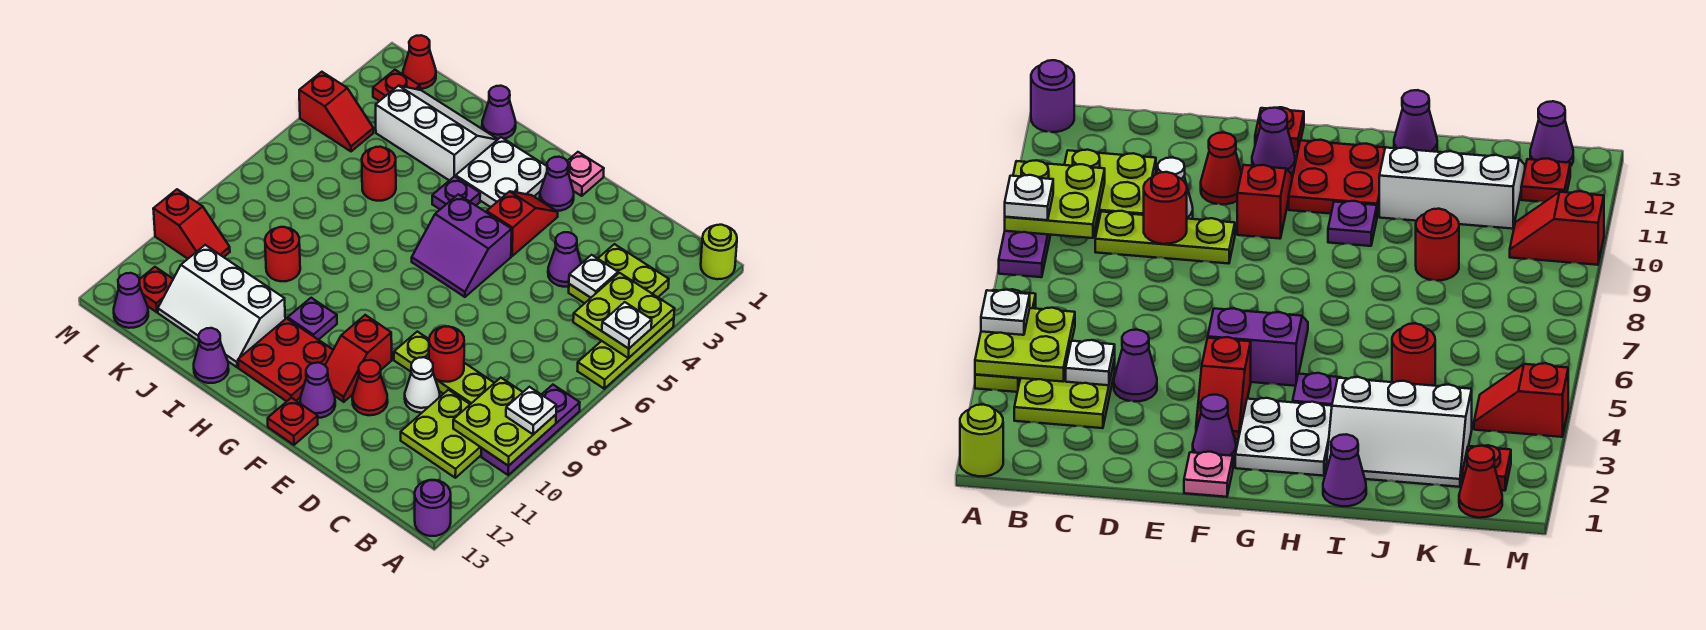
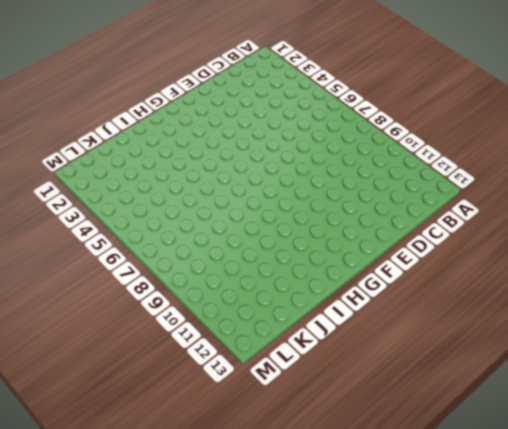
none -> lime 1x1 round brick [701,225,737,279]
none -> lime 1x3 plate [578,318,674,389]
none -> purple 1x3 plate [481,385,580,475]
none -> purple 1x1 round brick [415,480,451,536]

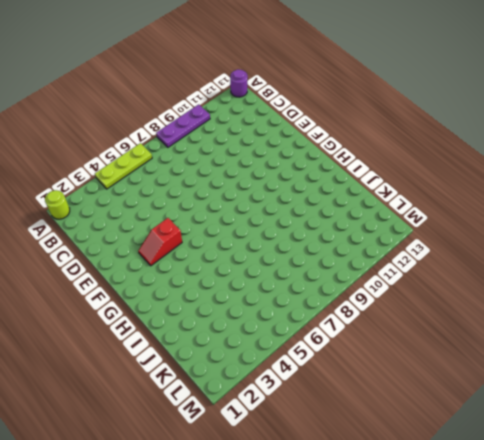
none -> lime 2x2 plate [569,244,669,303]
none -> lime 2x2 plate [401,390,481,478]
none -> lime 1x3 plate [394,332,494,404]
none -> purple 1x1 cone [548,232,581,287]

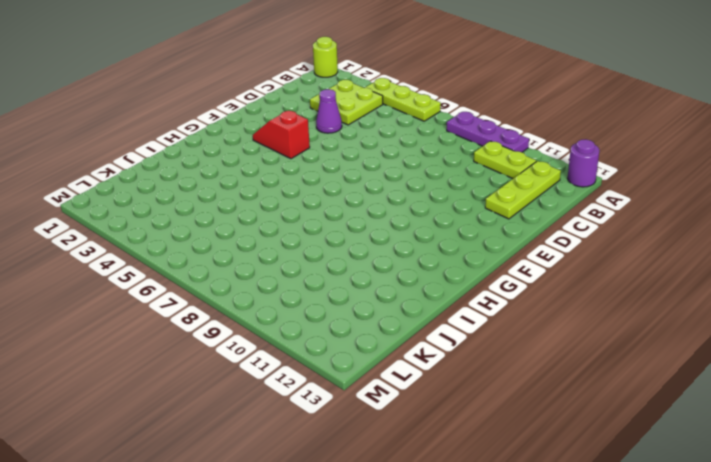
lime 1x2 plate [474,141,536,178] -> lime 2x2 plate [401,390,481,478]
lime 1x3 plate [485,161,561,219] -> lime 1x3 plate moved to [394,332,494,404]
none -> white 1x1 cone [405,357,440,413]
none -> red 1x1 cone [352,360,388,415]
none -> pink 1x1 plate [567,152,604,196]
none -> purple 1x1 cone [540,157,574,211]

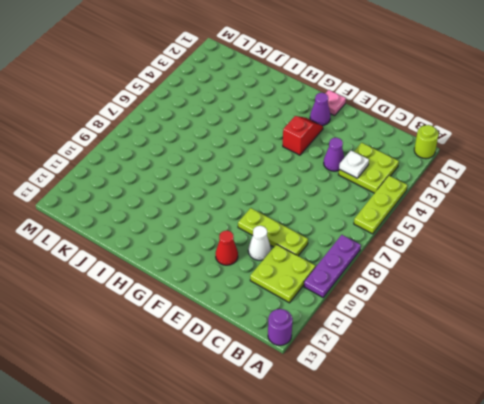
none -> purple 2x2 slope [412,194,512,297]
none -> red 1x2 slope [325,315,392,402]
none -> purple 1x1 cone [300,363,335,418]
none -> red 1x1 plate [268,398,318,445]

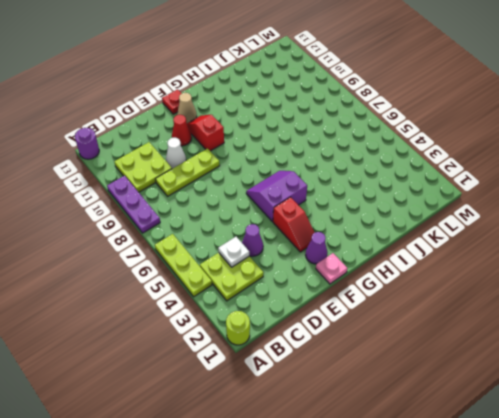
tan 1x1 cone [177,93,197,123] -> purple 1x1 cone [300,363,335,418]
none -> white 2x2 plate [456,137,547,207]
none -> red 2x2 plate [238,318,333,401]
none -> purple 1x1 plate [432,176,480,209]
none -> purple 1x1 plate [288,298,337,340]

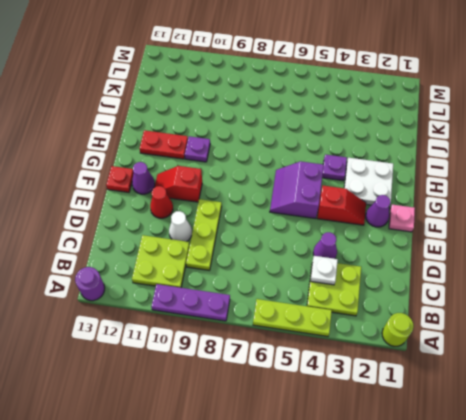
red 1x2 plate [139,130,188,159] -> red 2x2 plate [238,318,333,401]
none -> purple 1x1 cone [482,86,516,139]
none -> white 2x3 slope [376,86,498,180]
none -> white 2x3 slope [158,245,285,367]
none -> purple 1x1 cone [194,328,229,383]

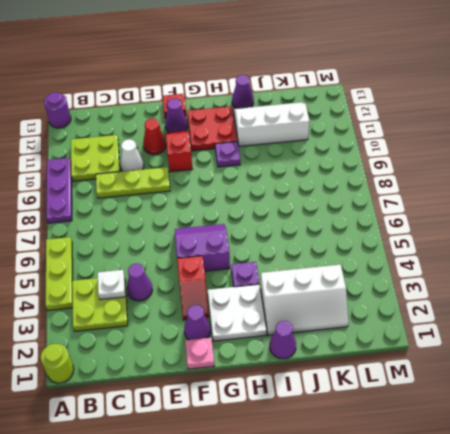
none -> red 1x1 round brick [362,147,396,201]
none -> red 1x1 round brick [265,227,300,281]
none -> red 1x1 cone [403,35,436,89]
none -> red 1x1 plate [373,70,420,101]

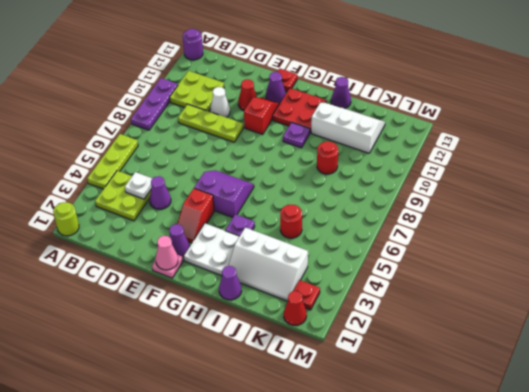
pink 1x1 cone [156,236,178,270] -> none
none -> red 1x2 slope [299,72,373,151]
none -> red 1x2 slope [153,189,230,259]
none -> red 1x1 plate [139,267,173,312]
none -> purple 1x1 cone [114,273,148,328]

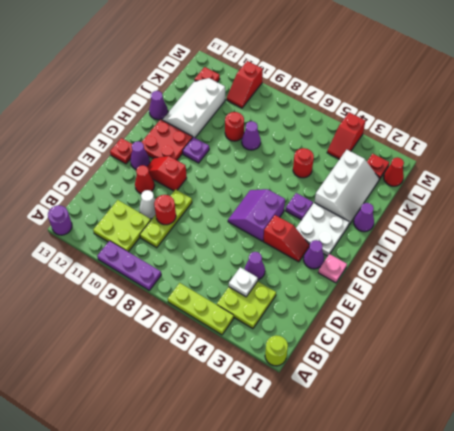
purple 1x1 cone [242,121,261,150] -> purple 1x1 cone moved to [114,273,148,328]
none -> lime 2x2 plate [573,273,675,358]
none -> lime 2x2 plate [453,378,556,466]
none -> white 1x1 plate [602,302,652,349]
none -> white 1x1 plate [506,387,556,434]

